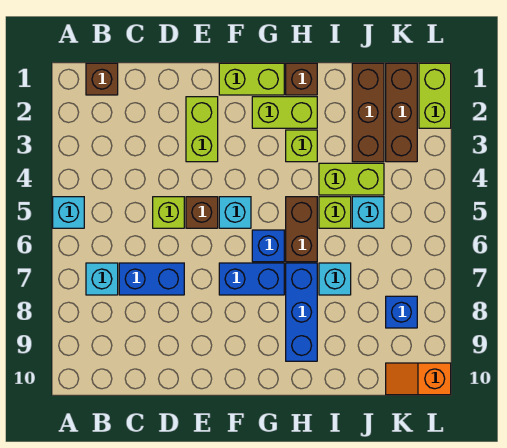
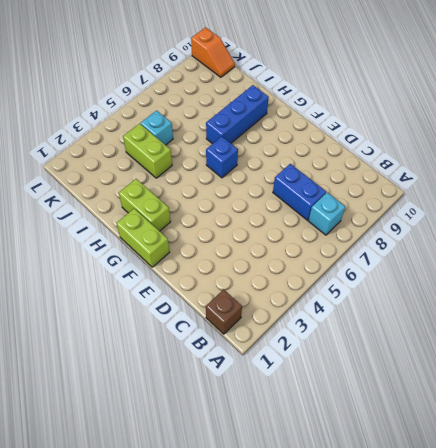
none -> cyan 1x1 brick [53,197,84,228]
none -> lime 1x1 brick [153,197,184,228]
none -> lime 1x2 brick [186,97,218,162]

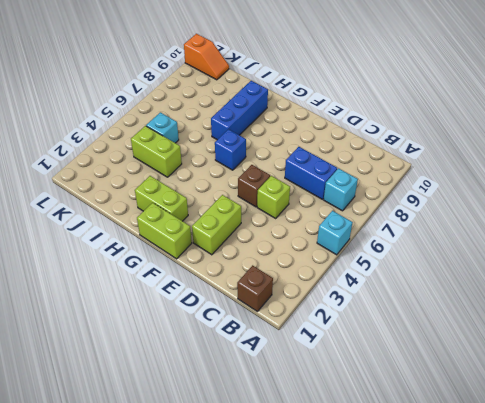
none -> cyan 1x1 brick [219,197,251,228]
none -> blue 1x2 brick [219,263,284,295]
none -> brown 1x1 brick [286,63,317,95]

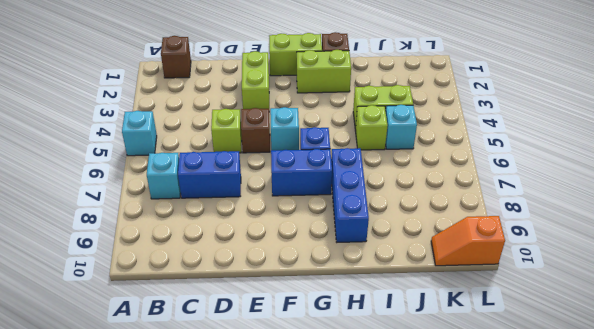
none -> lime 1x1 brick [286,130,317,162]
none -> brown 1x2 brick [286,197,317,262]
none -> cyan 1x1 brick [319,263,351,295]

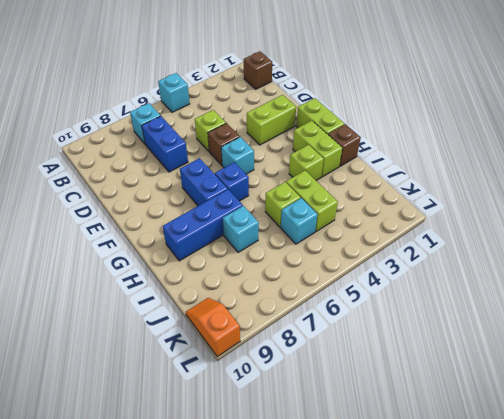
none -> brown 1x2 brick [286,197,317,262]
none -> brown 1x3 brick [352,63,384,162]
none -> brown 1x3 brick [386,63,417,162]

